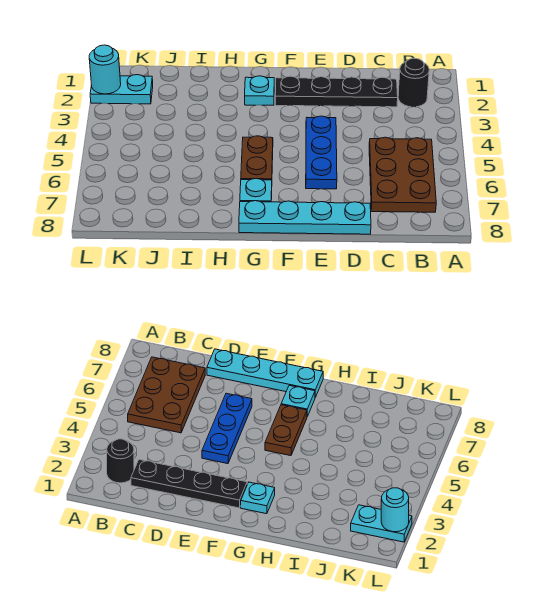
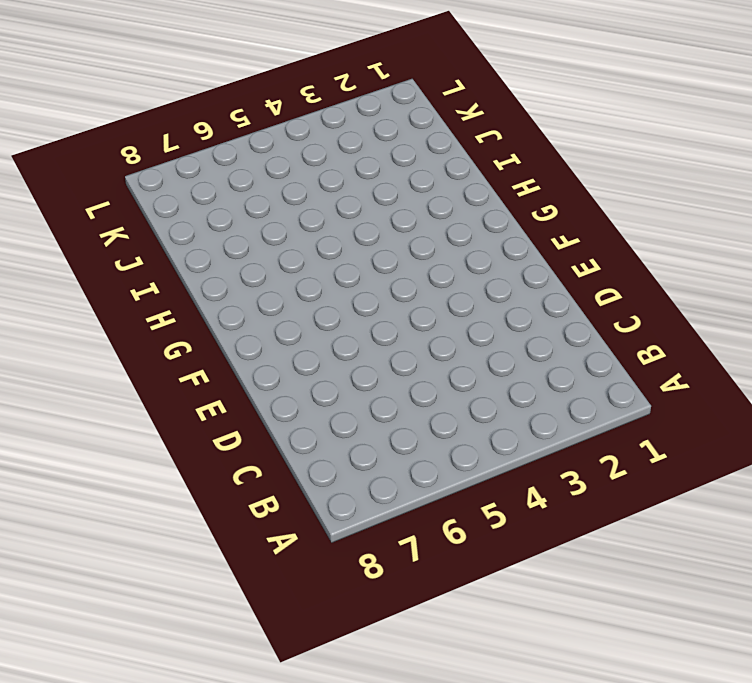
none -> black 1x1 round brick [398,58,429,107]
none -> brown 2x3 plate [369,137,436,212]

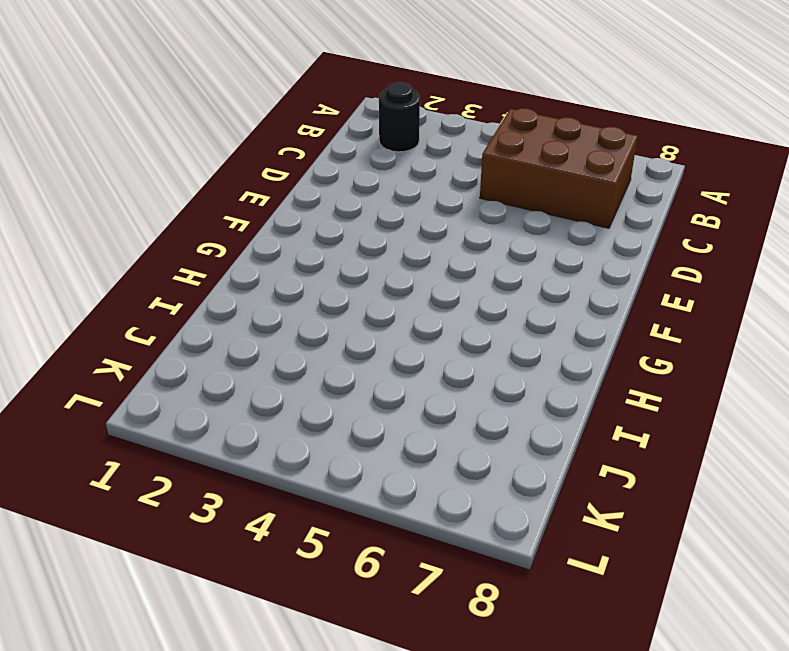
brown 2x3 brick [480,108,638,228] -> brown 2x3 plate [369,137,436,212]
none -> black 1x4 plate [275,76,398,107]
none -> cyan 1x4 plate [239,201,371,234]

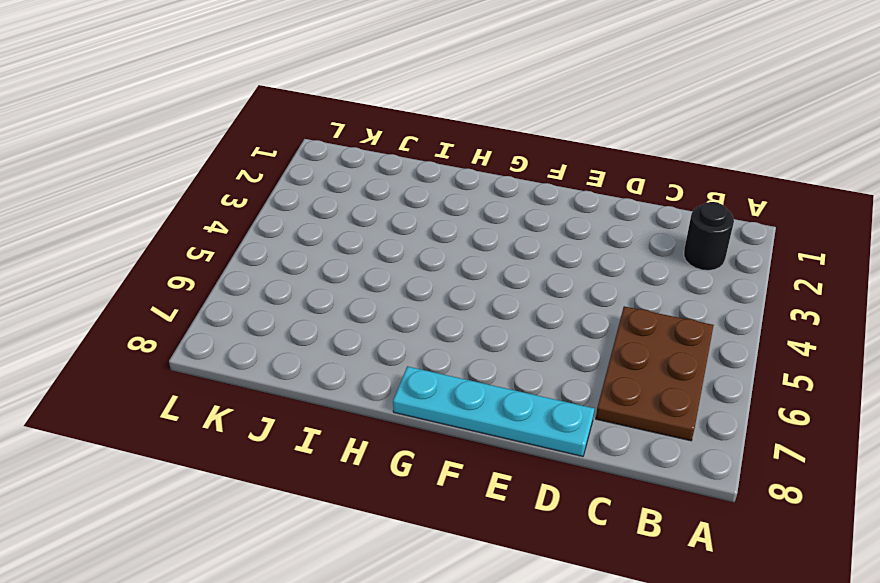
none -> black 1x4 plate [275,76,398,107]
none -> blue 1x3 plate [306,116,337,189]

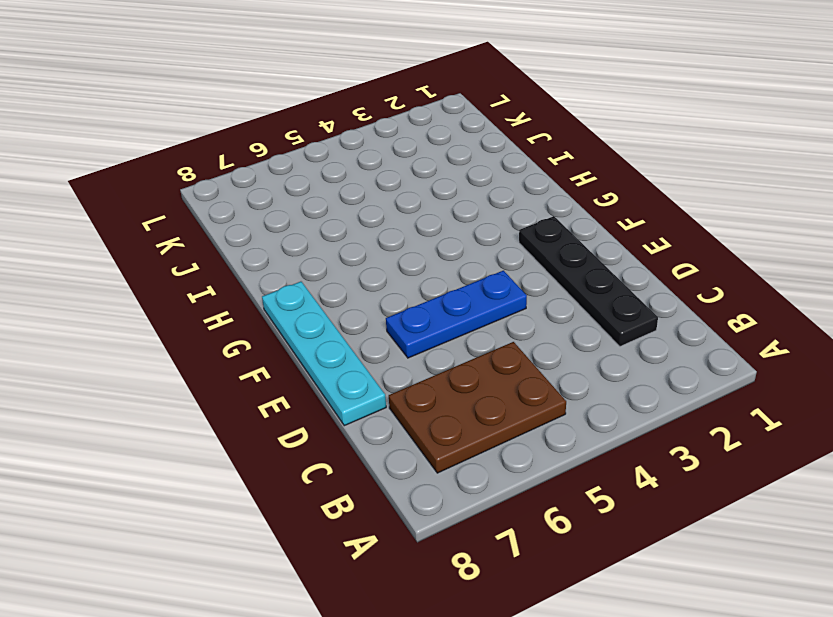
none -> black 1x1 round brick [398,58,429,107]
none -> cyan 1x1 plate [245,76,274,105]

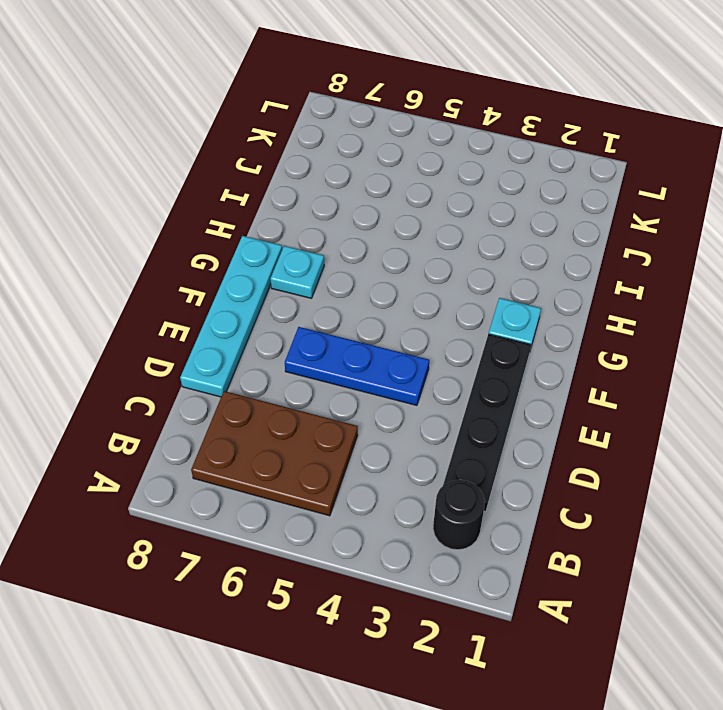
none -> brown 1x2 plate [241,136,273,180]
none -> cyan 1x2 plate [90,75,153,104]

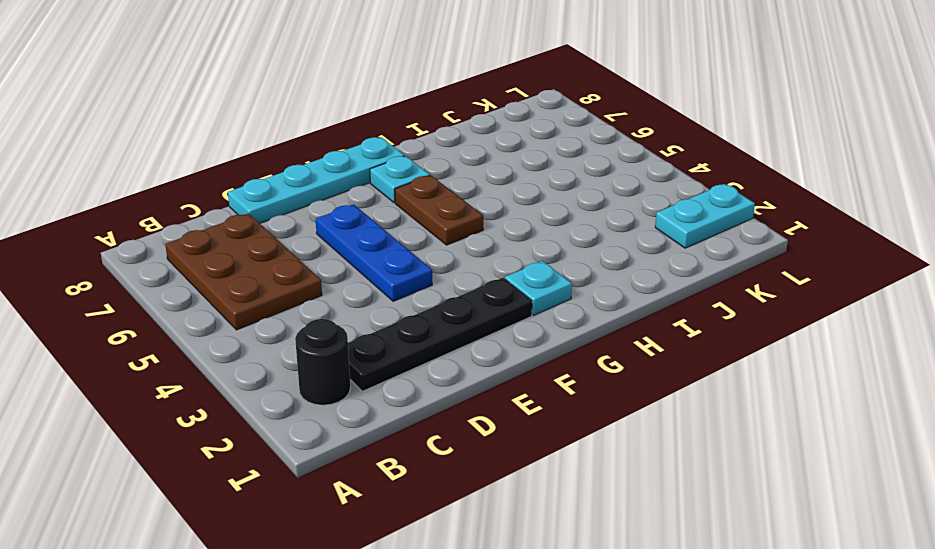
none -> cyan 1x1 round brick [89,45,121,94]

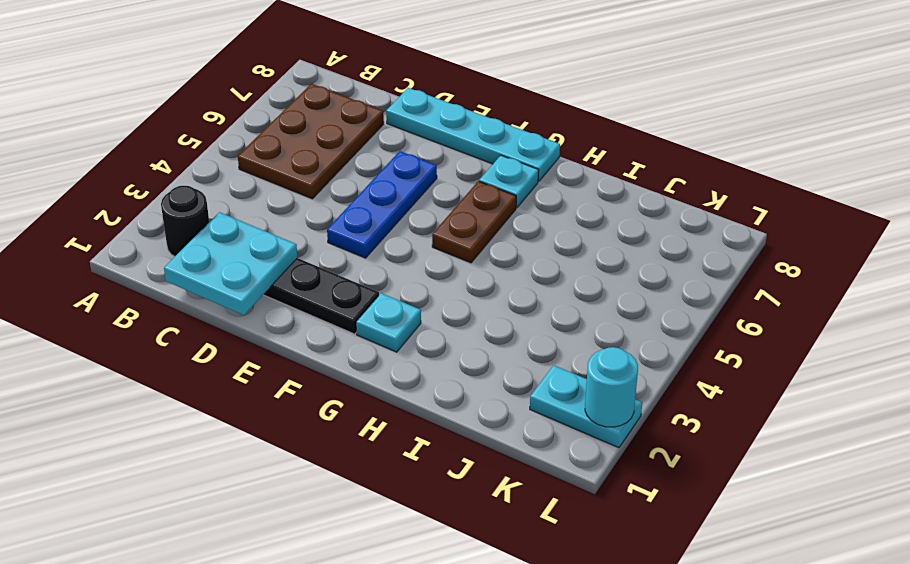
cyan 2x2 plate [164,212,298,315] -> none

